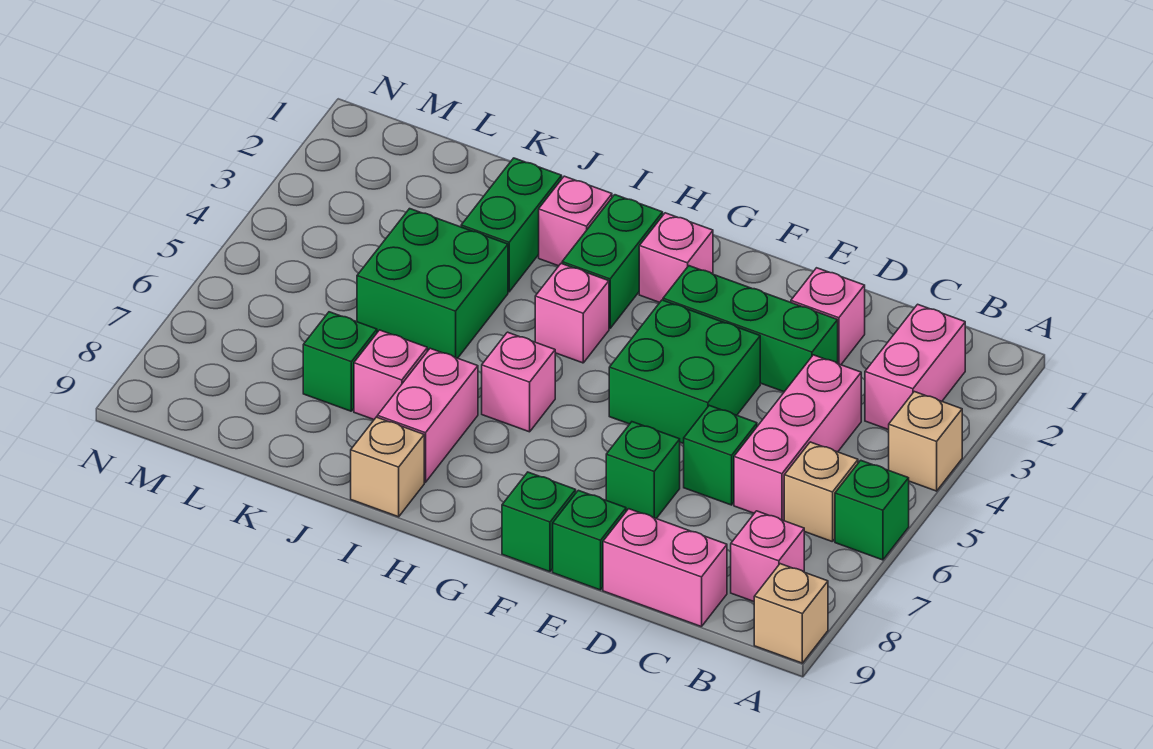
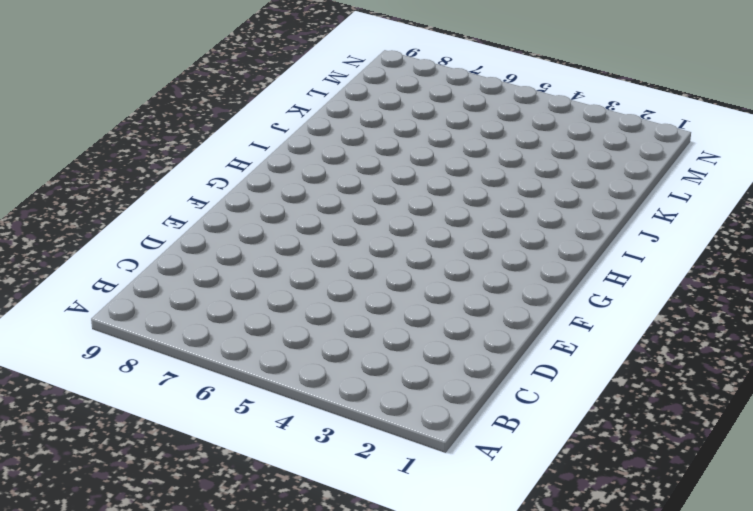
none -> tan 1x1 brick [889,392,962,491]
none -> green 1x1 brick [835,460,909,560]
none -> tan 1x1 brick [754,564,828,663]

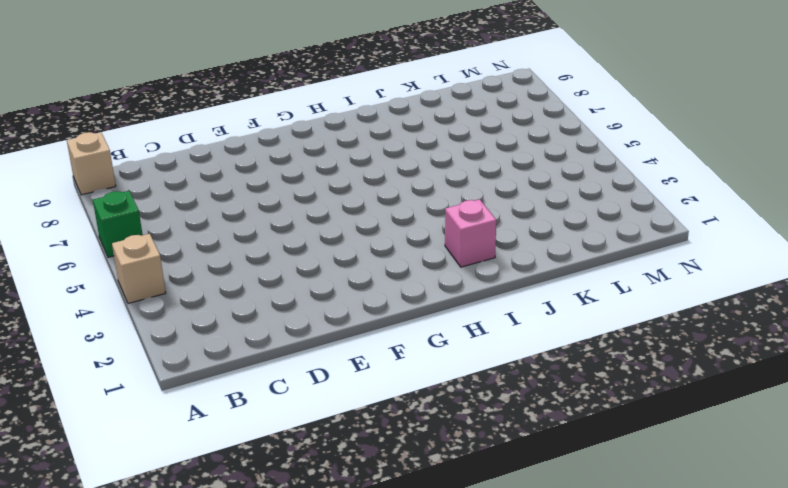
none -> pink 1x2 brick [865,304,965,430]
none -> tan 1x1 brick [784,442,858,542]
none -> pink 1x1 brick [731,511,804,601]

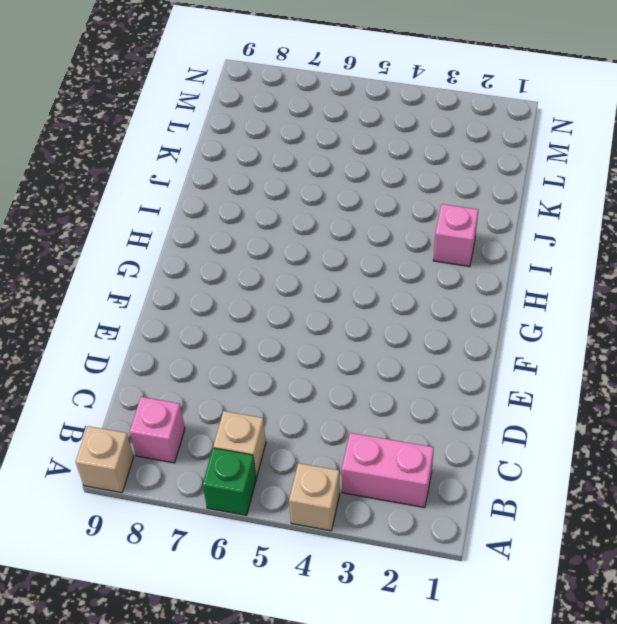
none -> pink 1x3 brick [734,355,861,521]
none -> pink 1x2 brick [603,509,727,627]
none -> pink 1x1 brick [791,268,865,365]

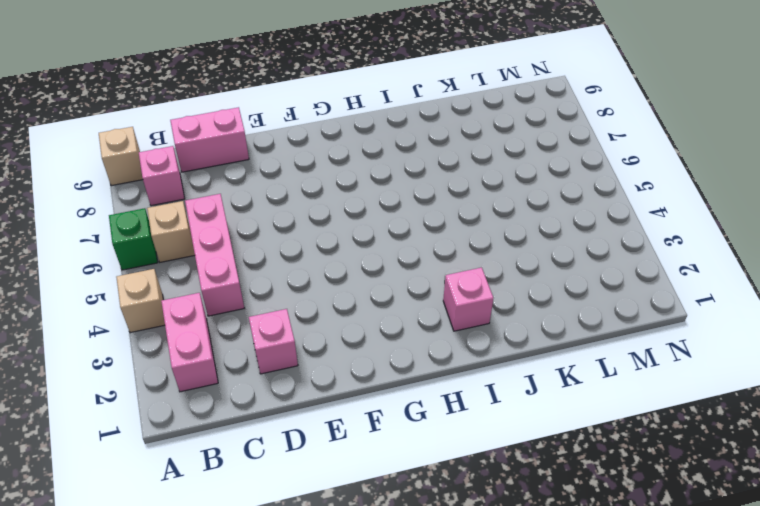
none -> green 1x3 brick [663,266,838,392]
none -> green 1x1 brick [684,405,757,505]
none -> green 2x2 brick [609,300,760,444]

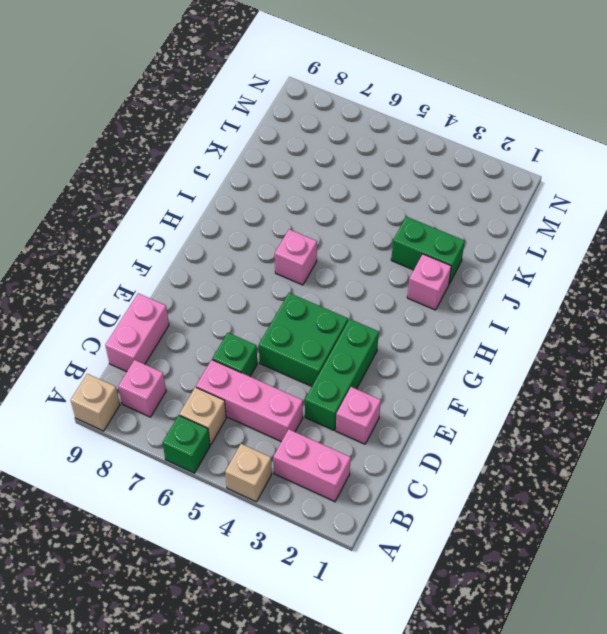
none -> green 1x1 brick [606,422,680,518]
none -> green 1x1 brick [553,490,626,590]
none -> green 1x1 brick [502,472,576,572]

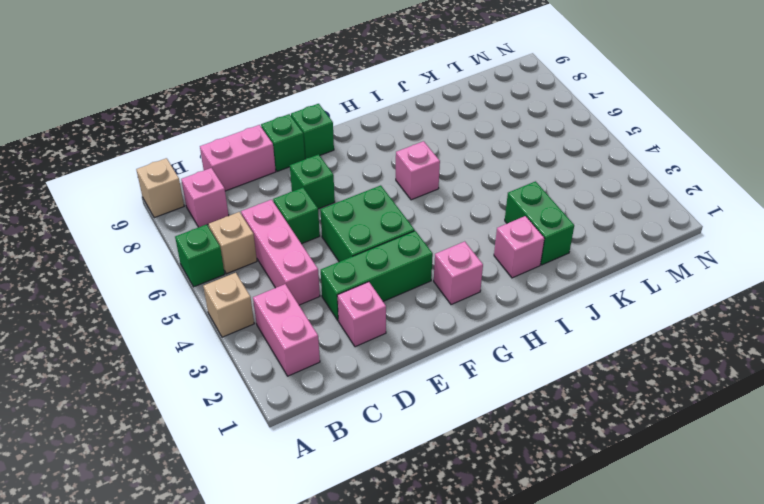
none -> green 1x2 brick [562,195,663,328]
none -> pink 1x1 brick [535,264,609,363]
none -> pink 1x2 brick [377,348,478,482]

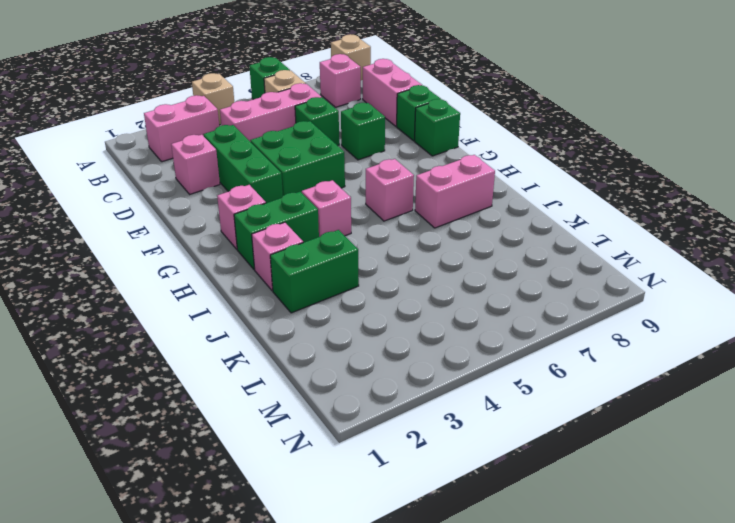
none -> tan 1x1 brick [351,417,424,517]
none -> green 2x2 brick [357,209,508,358]
none -> pink 1x1 brick [354,330,427,420]

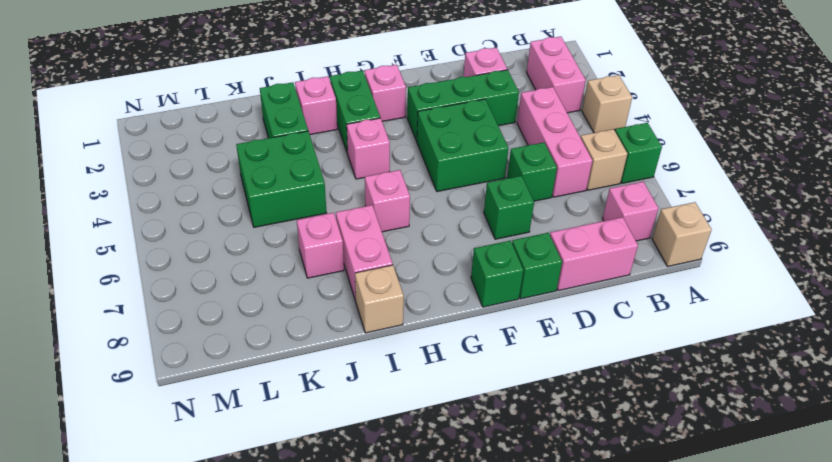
none -> green 1x1 brick [303,312,377,411]

